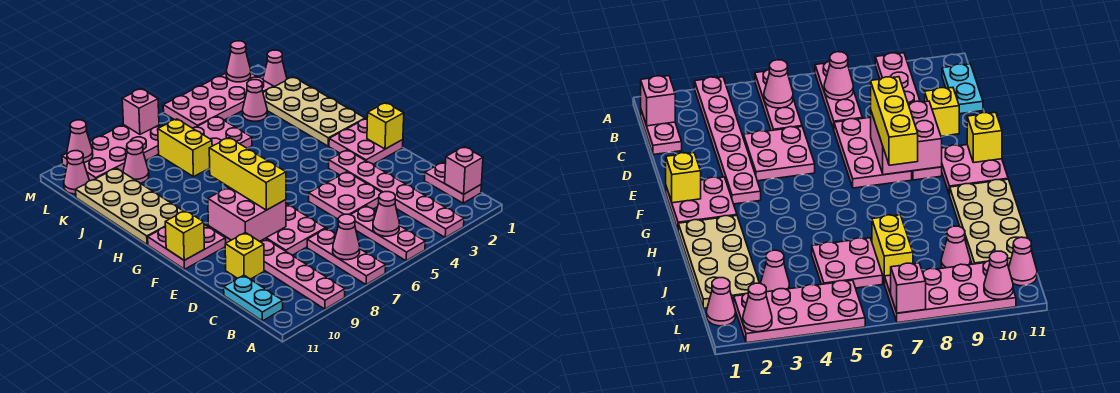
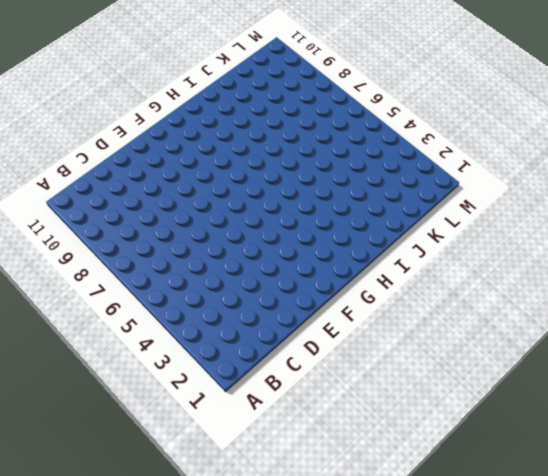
none -> pink 1x6 plate [329,150,464,238]
none -> pink 1x3 plate [351,206,425,261]
none -> pink 1x3 plate [307,228,386,285]
none -> pink 1x6 plate [208,226,345,309]

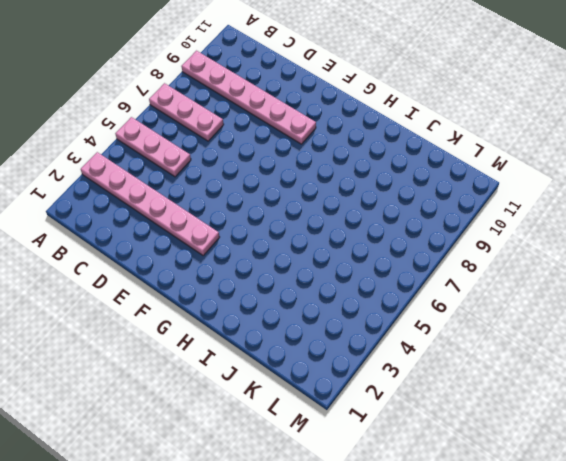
none -> pink 1x2 plate [424,162,481,203]
none -> cyan 1x2 plate [224,275,283,321]
none -> pink 2x2 plate [309,172,382,219]
none -> pink 2x3 plate [266,204,326,255]

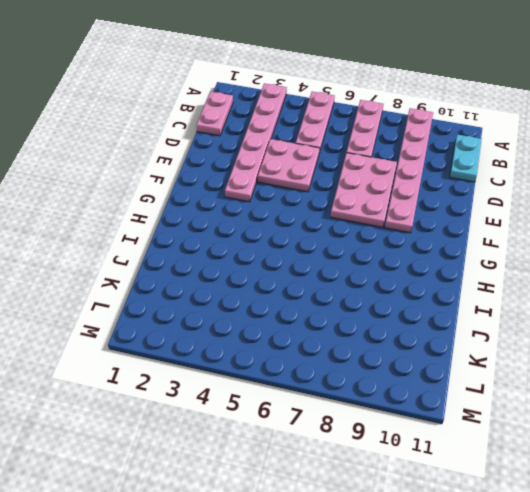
none -> yellow 1x1 brick [225,233,264,279]
none -> pink 2x2 plate [329,119,403,164]
none -> pink 2x2 plate [148,224,226,269]
none -> tan 2x4 plate [263,77,365,146]

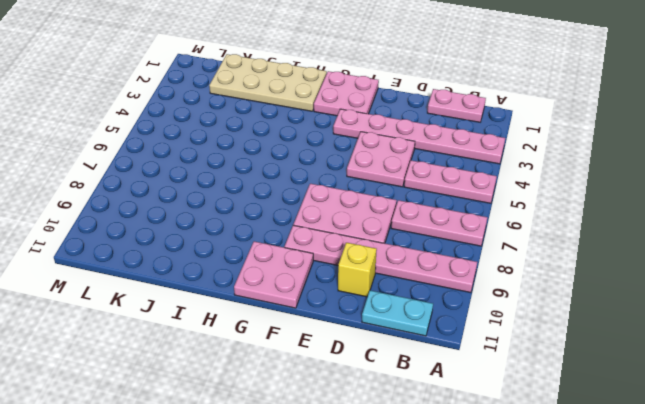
none -> tan 2x4 plate [76,168,184,245]
none -> pink 2x2 plate [193,116,252,148]
none -> yellow 1x2 brick [158,119,212,177]
none -> pink 1x1 cone [243,80,267,121]

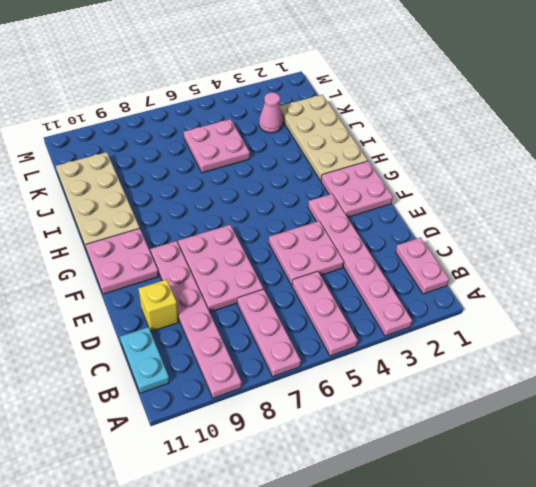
none -> yellow 1x2 brick [158,119,212,177]
none -> pink 1x1 cone [123,141,149,183]
none -> pink 1x1 cone [263,50,287,87]
none -> pink 2x4 plate [163,73,274,128]

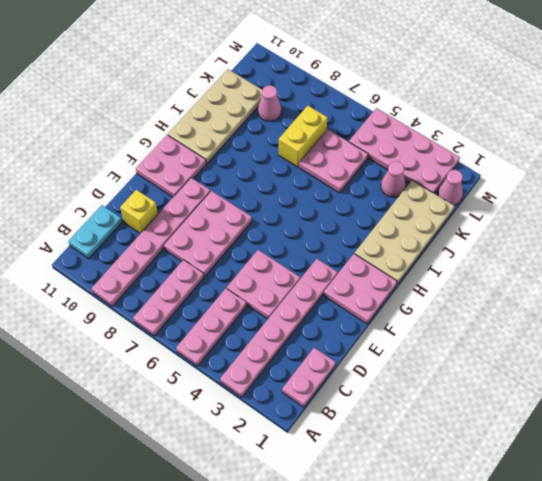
none -> pink 2x4 plate [62,125,161,181]
none -> pink 1x1 cone [64,151,89,194]
none -> pink 1x1 brick [445,147,483,194]
none -> pink 1x1 cone [373,192,400,236]

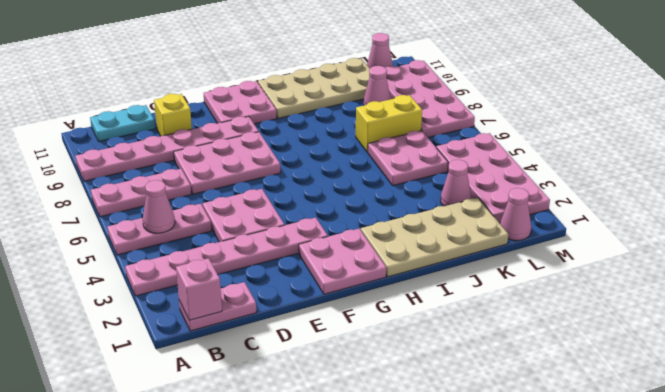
none -> pink 1x1 cone [333,214,360,260]
none -> pink 2x2 brick [208,187,286,241]
none -> yellow 1x1 brick [367,103,404,149]
none -> yellow 1x1 brick [165,210,204,260]

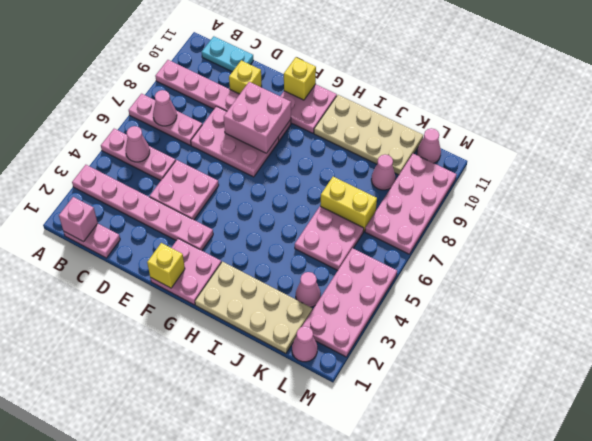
none -> pink 1x1 cone [226,41,251,82]
none -> pink 1x1 brick [122,89,159,134]
none -> pink 1x1 cone [67,120,93,162]
none -> yellow 1x3 brick [209,138,286,210]

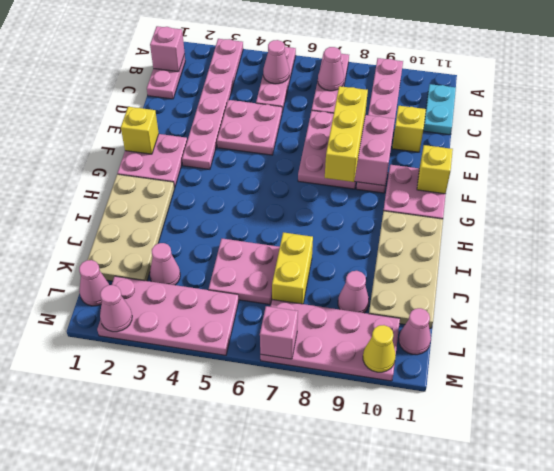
yellow 1x1 cone [363,325,396,372] -> pink 1x1 cone [67,120,93,162]

